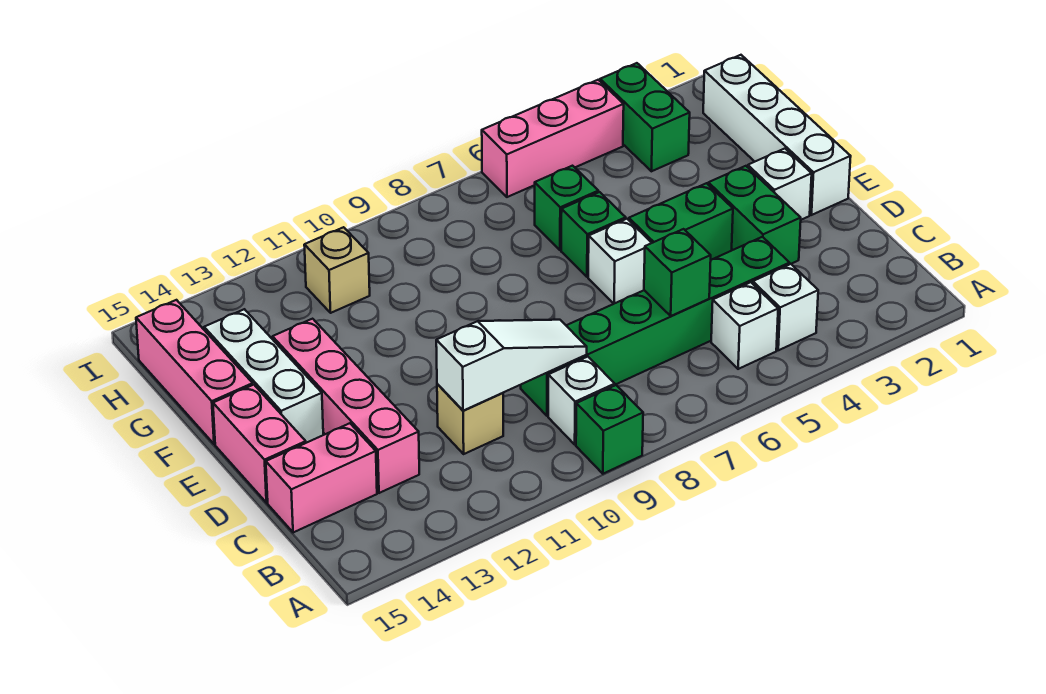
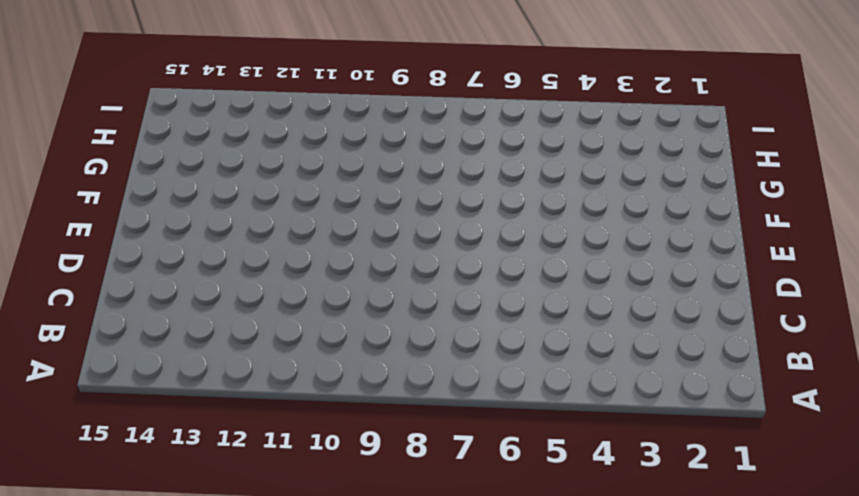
none -> green 1x1 brick [576,385,643,474]
none -> white 1x1 brick [753,264,818,350]
none -> white 1x1 brick [711,282,778,369]

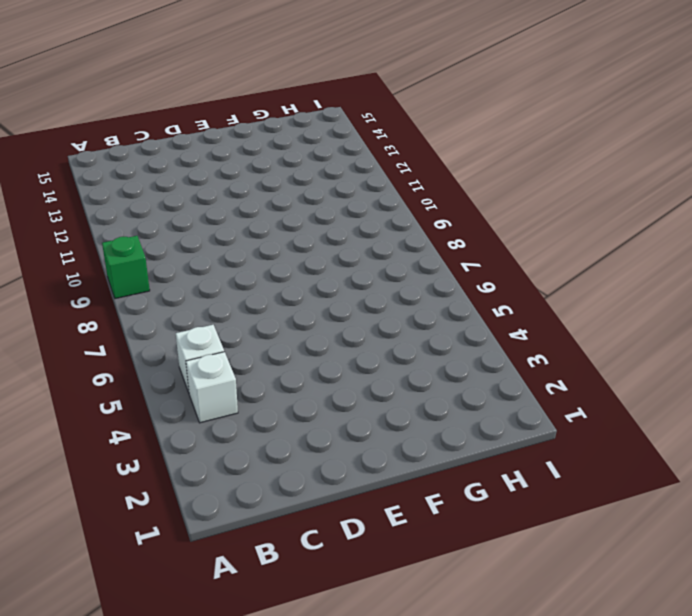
none -> white 1x1 brick [548,357,615,445]
none -> green 1x6 brick [521,237,790,416]
none -> tan 1x1 brick [437,384,503,454]

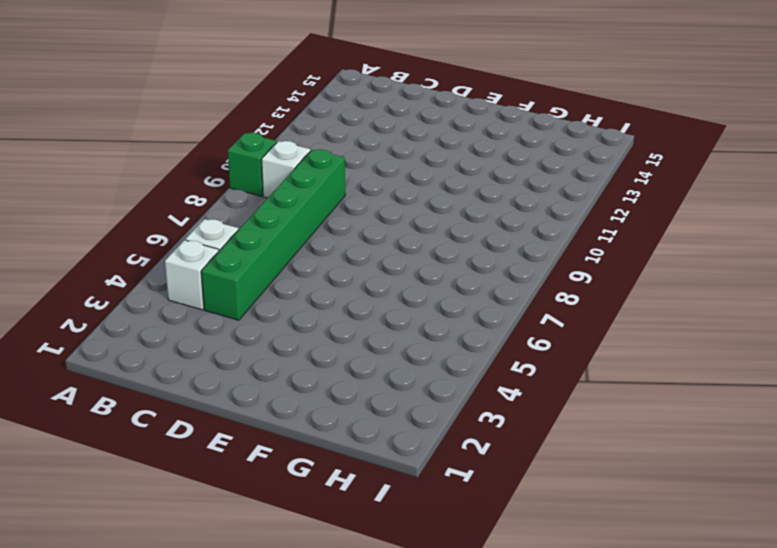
none -> tan 1x1 brick [437,384,503,454]
none -> pink 1x4 brick [273,319,419,493]
none -> pink 1x2 brick [266,423,377,533]

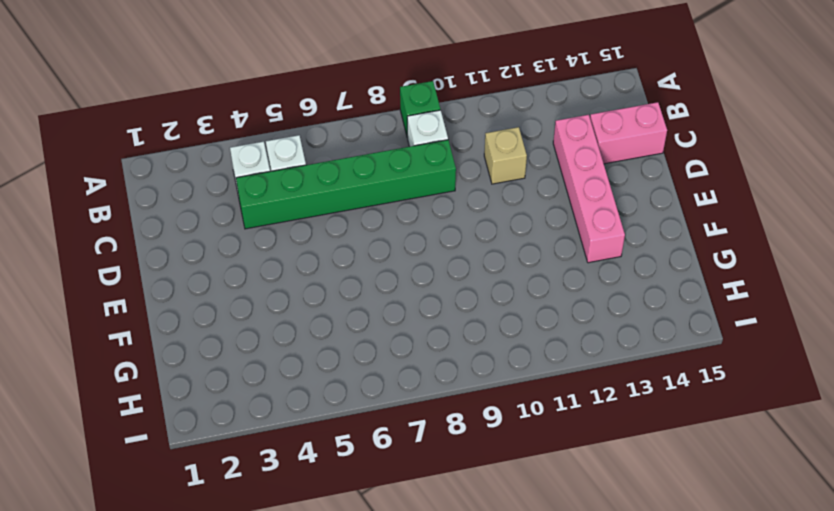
none -> green 1x2 brick [708,166,801,264]
none -> pink 1x2 brick [213,385,306,503]
none -> white 1x4 brick [703,55,851,215]

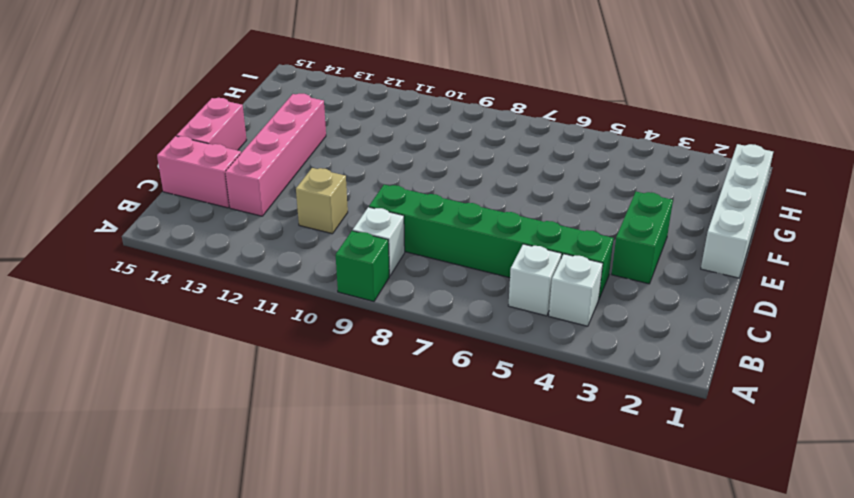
none -> white 1x1 brick [748,149,812,220]
none -> green 1x2 brick [629,183,733,260]
none -> white 1x1 brick [588,219,651,304]

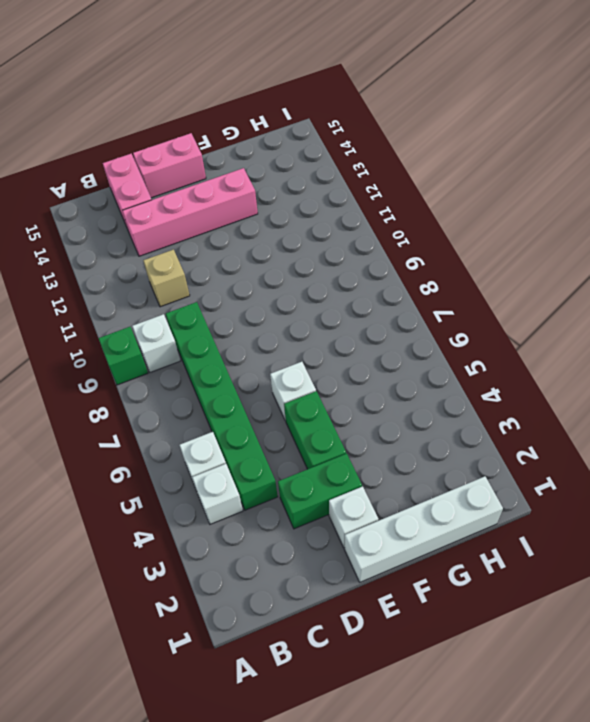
none -> white 1x3 brick [204,309,323,443]
none -> green 1x1 brick [561,192,626,277]
none -> pink 1x3 brick [136,300,253,444]

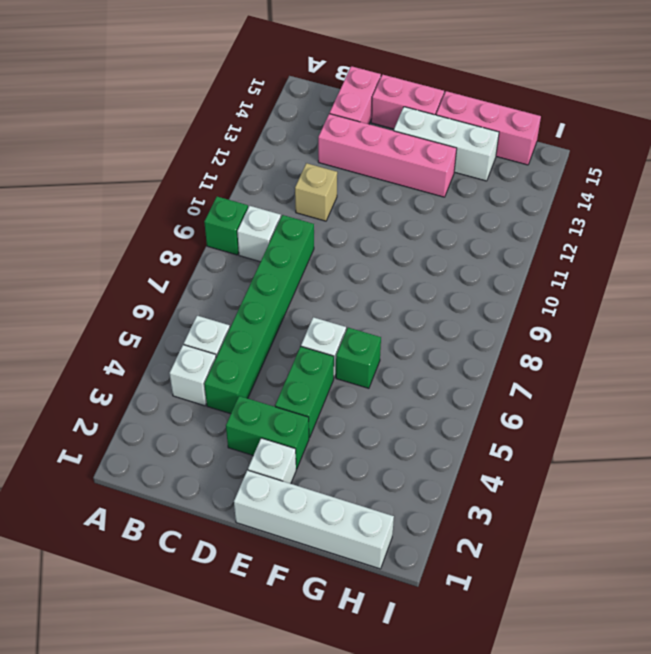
none -> green 1x1 brick [535,166,598,250]
none -> green 1x2 brick [600,63,690,171]
none -> tan 1x1 brick [304,227,370,313]

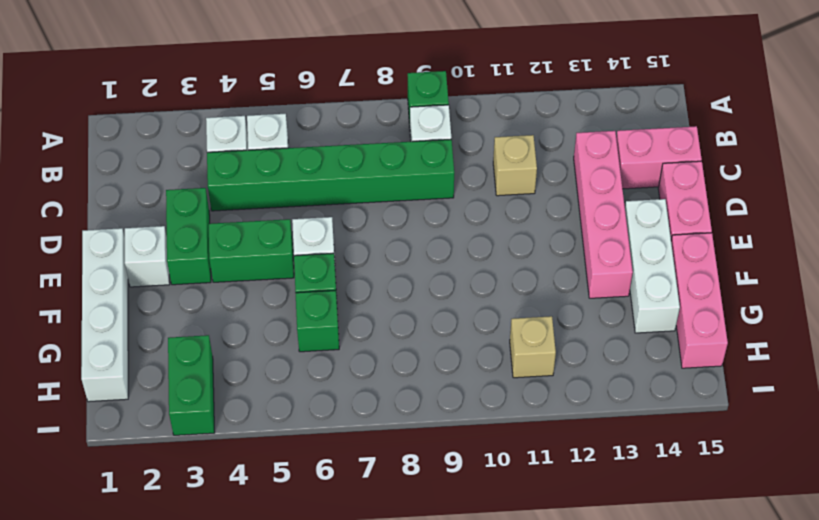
none -> pink 1x3 brick [482,80,624,197]
none -> green 1x1 brick [644,229,711,316]
none -> white 1x3 slope [436,320,587,411]

